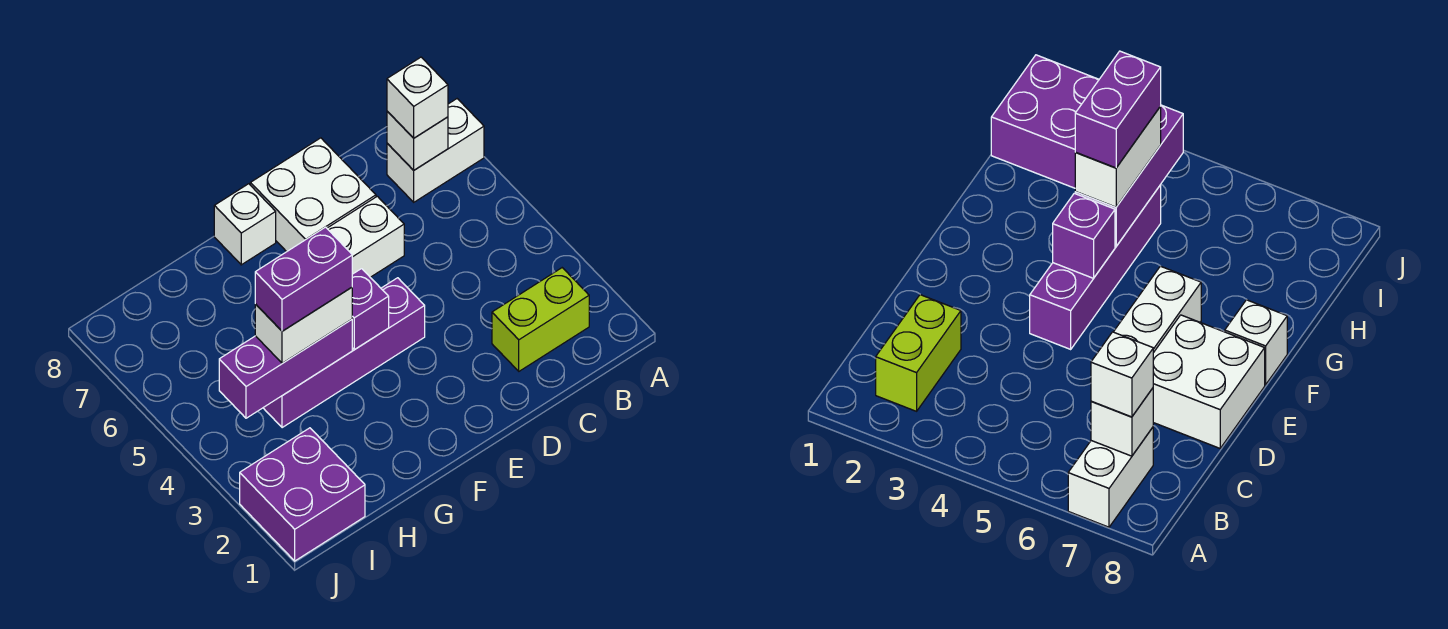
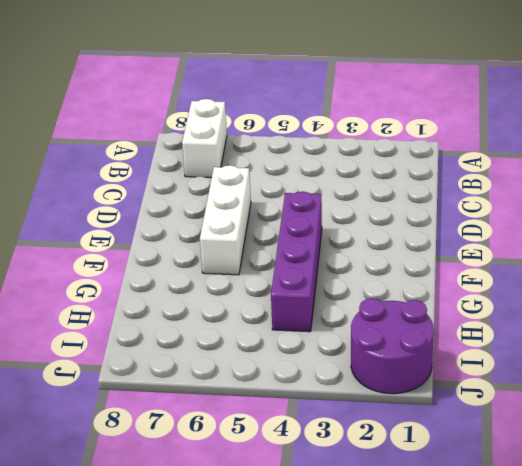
purple 2x2 round brick [351,298,434,394] -> purple 2x2 brick [240,428,365,561]
none -> lime 1x2 brick [492,268,589,371]
none -> white 2x2 brick [250,138,376,252]
none -> white 1x1 brick [214,184,276,265]

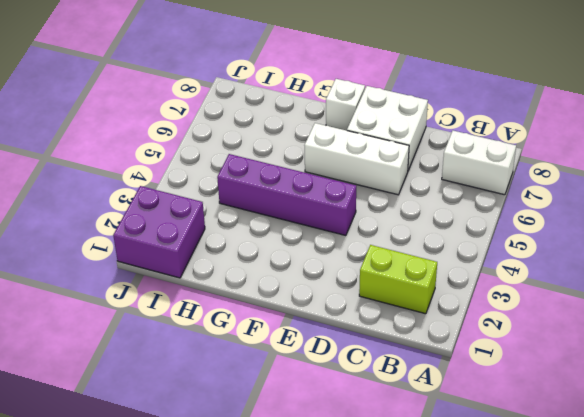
none -> white 1x1 brick [387,111,448,170]
none -> purple 1x1 brick [352,269,389,350]
none -> purple 1x3 brick [219,320,352,418]

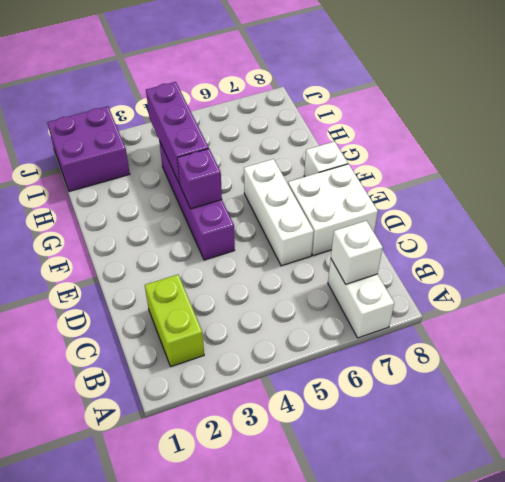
none -> white 1x1 brick [387,57,448,138]
none -> white 1x2 brick [255,287,352,363]
none -> purple 1x2 brick [255,227,352,331]

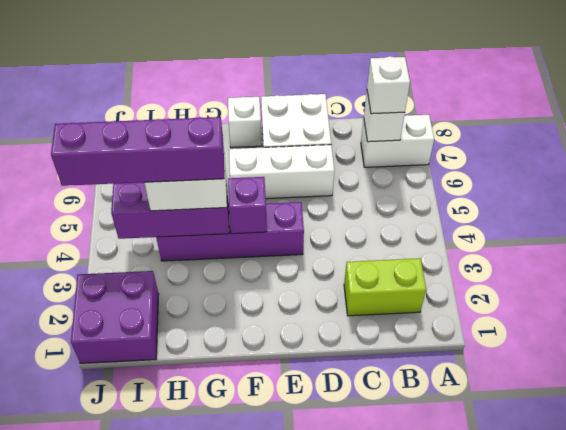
purple 1x4 brick [51,117,224,186] -> purple 1x2 brick [255,227,352,331]

